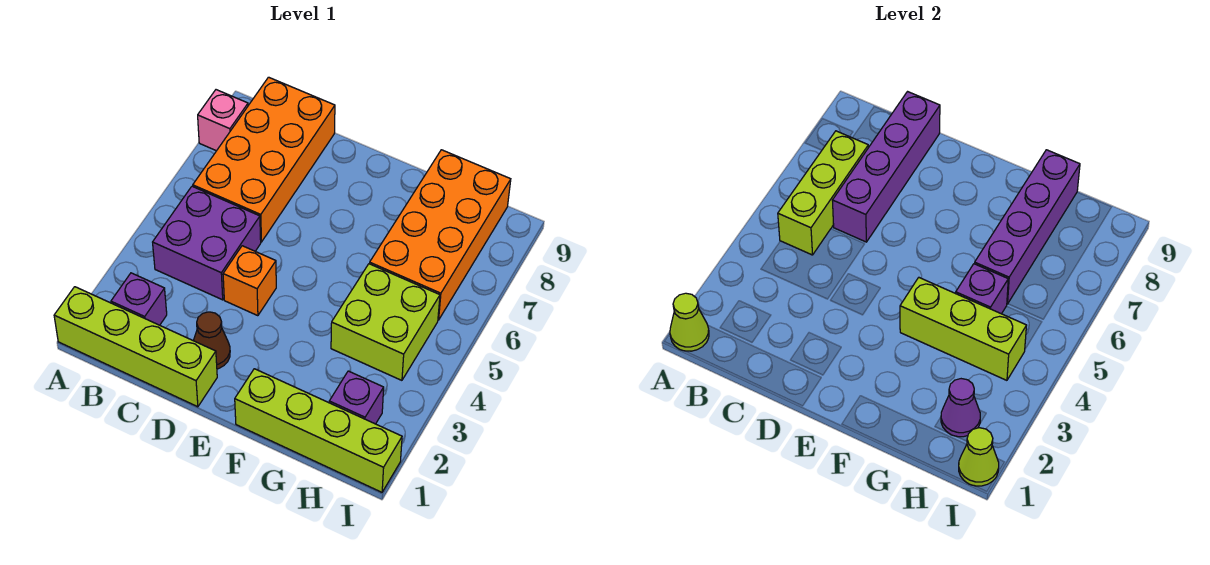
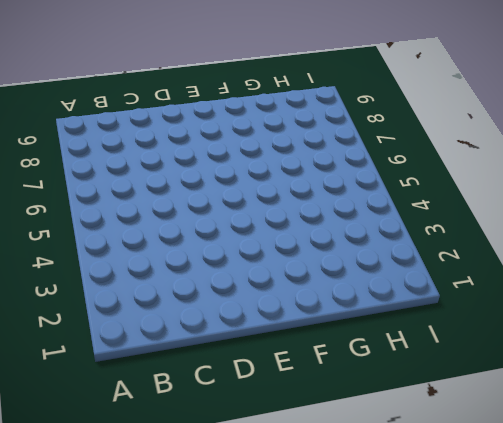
none -> lime 1x4 brick [54,287,217,407]
none -> pink 1x1 brick [198,90,248,151]
none -> purple 1x1 brick [111,273,167,325]

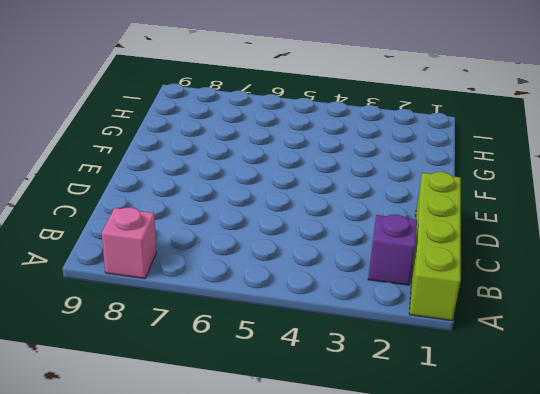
none -> purple 2x2 brick [153,186,261,300]
none -> orange 2x4 brick [193,77,335,242]
none -> brown 1x1 cone [193,312,230,369]

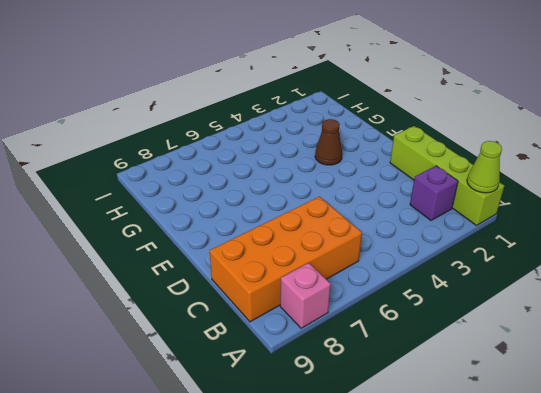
brown 1x1 cone [315,119,342,165] -> brown 1x1 cone moved to [193,312,230,369]
none -> purple 2x2 brick [153,186,261,300]
none -> orange 1x1 brick [223,246,276,316]
none -> lime 1x4 brick [235,369,402,492]

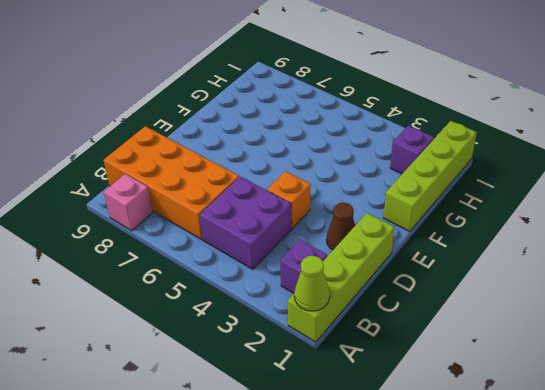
none -> lime 2x2 brick [331,264,440,380]
none -> orange 2x4 brick [370,150,511,320]
none -> lime 1x3 brick [778,131,868,255]

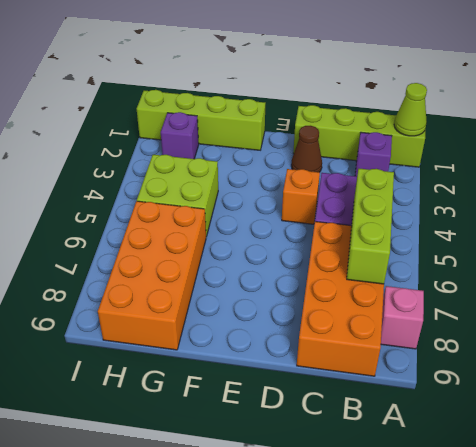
none -> purple 1x4 brick [832,92,940,242]
none -> lime 1x3 brick [900,278,1027,380]
none -> purple 1x1 brick [956,264,1008,314]

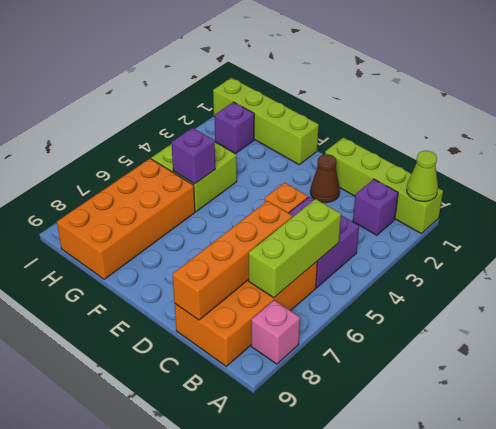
orange 1x4 brick [172,201,292,320] -> purple 1x4 brick [832,92,940,242]
none -> lime 1x3 brick [900,278,1027,380]
none -> purple 1x4 brick [975,150,1080,304]
none -> purple 1x1 cone [941,379,980,437]

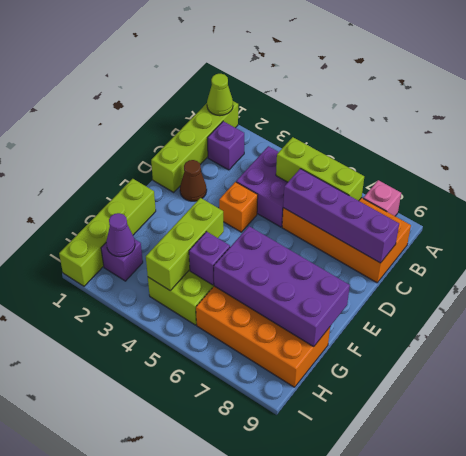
purple 2x4 brick [214,226,350,347] -> purple 1x4 brick [975,150,1080,304]
none -> lime 1x1 cone [959,428,999,486]

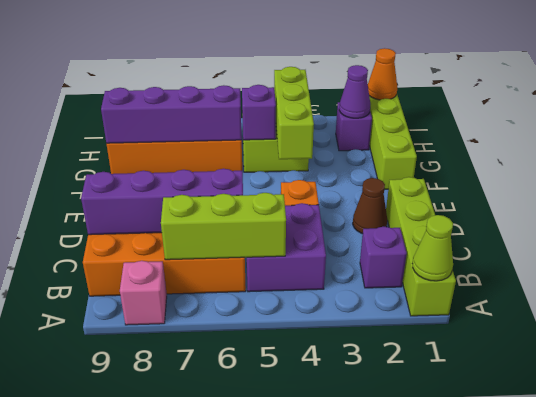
orange 1x1 cone [368,48,397,100] -> lime 1x1 cone [959,428,999,486]

